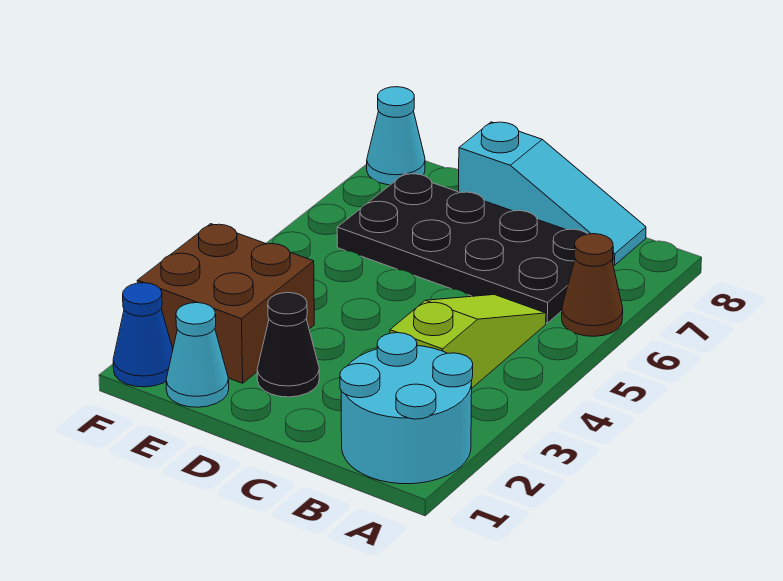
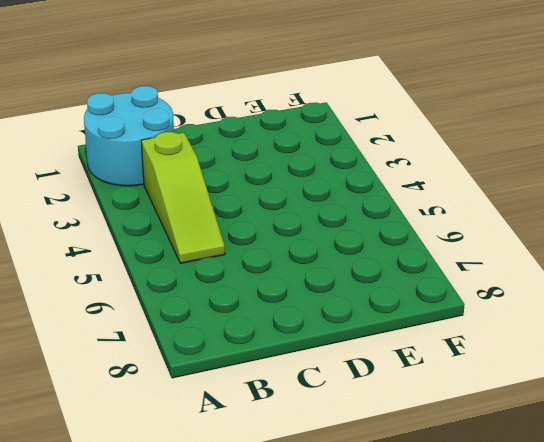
none -> brown 1x1 cone [562,234,623,336]
none -> black 2x4 plate [337,173,613,323]

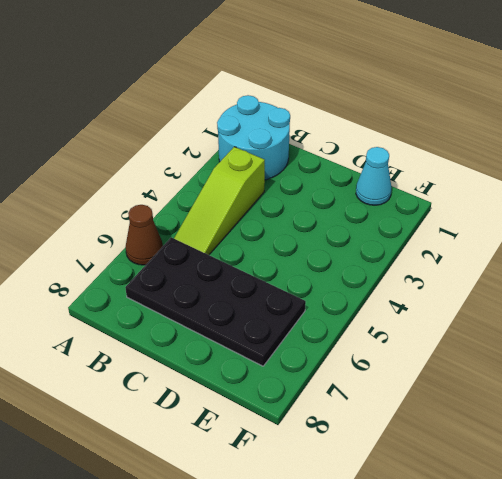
none -> cyan 1x3 slope [459,122,646,265]
none -> black 1x1 cone [257,293,319,397]

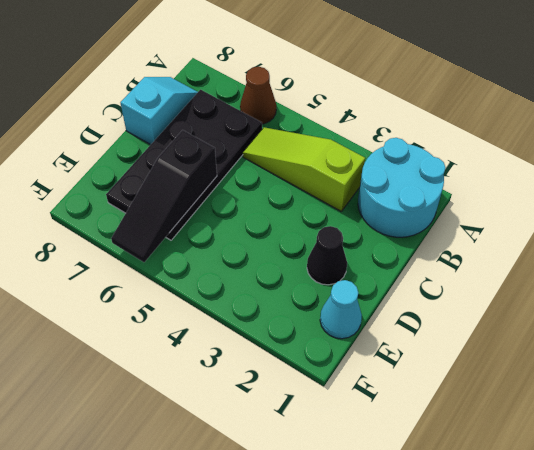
cyan 1x2 slope [121,77,198,145] -> cyan 1x3 slope [459,122,646,265]
black 1x3 slope [111,130,217,262] -> none
none -> brown 2x2 brick [137,224,314,383]
none -> blue 1x1 cone [113,283,173,387]

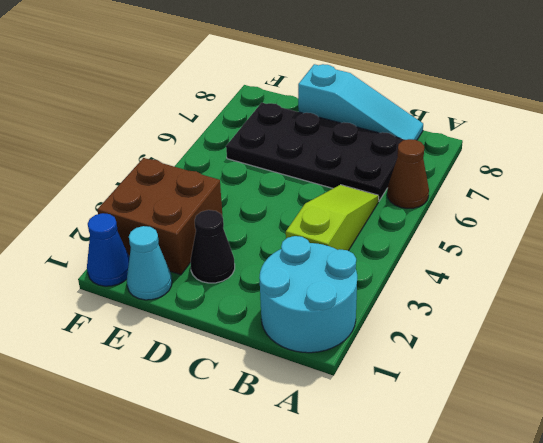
none -> cyan 1x1 cone [367,87,425,185]

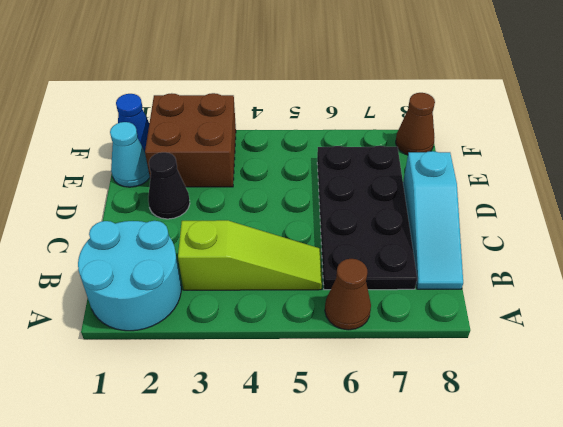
brown 1x1 cone [396,93,435,155] -> cyan 1x1 cone [367,87,425,185]

